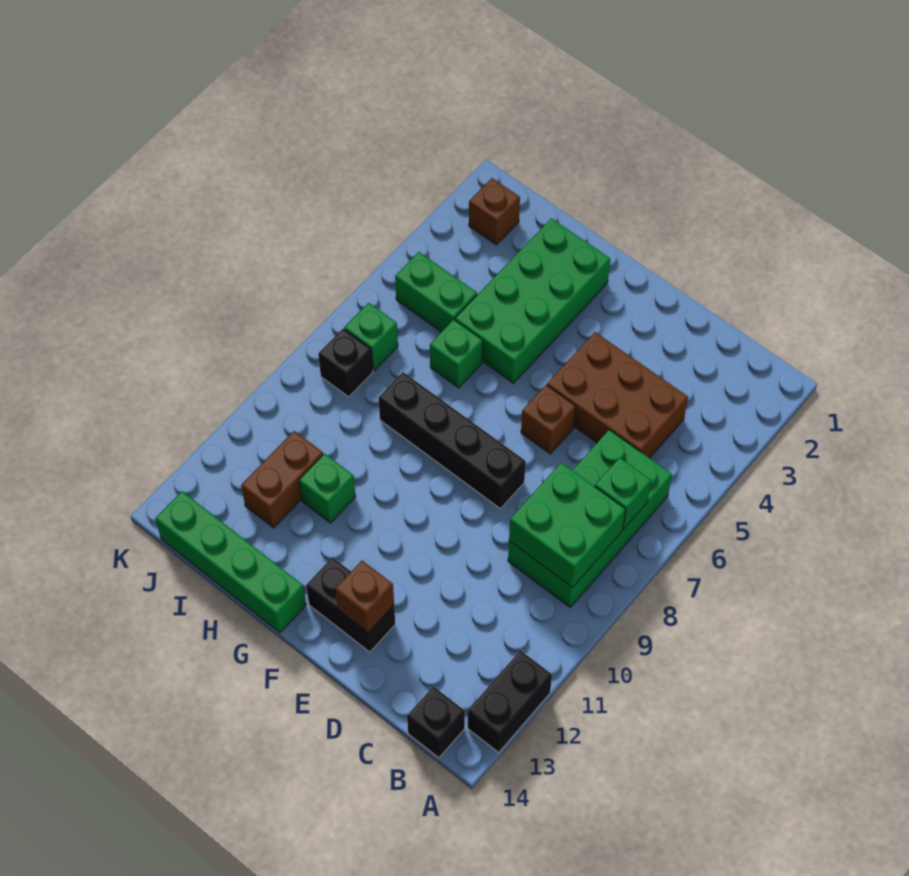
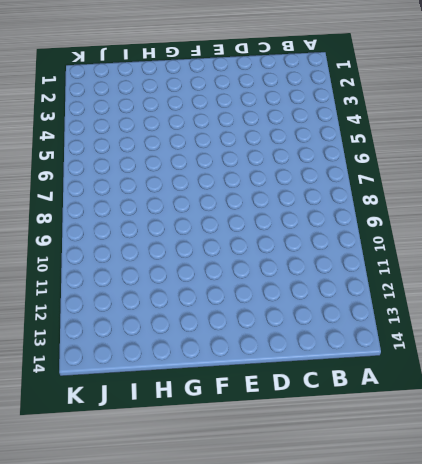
none -> black 1x2 brick [468,651,552,752]
none -> green 2x4 brick [508,430,672,607]
none -> black 1x1 brick [407,686,465,758]

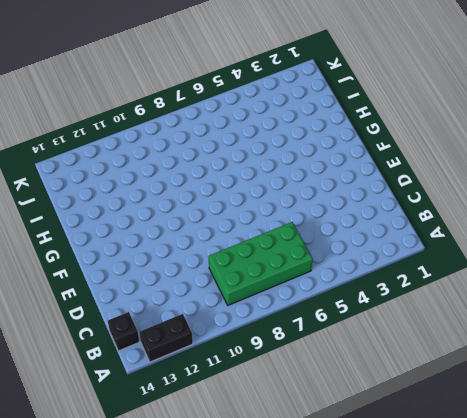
none -> brown 2x3 brick [547,332,688,458]
none -> brown 1x1 brick [521,385,576,454]
none -> black 1x4 brick [379,372,526,509]

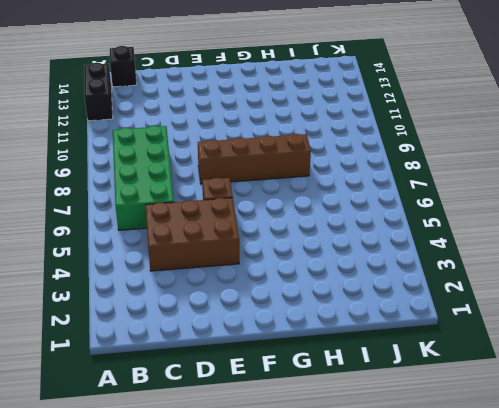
brown 1x4 brick [198,134,311,184] -> black 1x4 brick [379,372,526,509]
none -> black 1x2 brick [306,557,395,652]
none -> green 2x4 brick [455,218,610,383]
none -> green 1x4 brick [155,491,306,633]

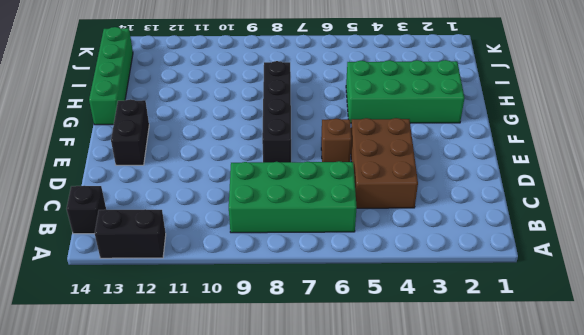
none -> green 1x1 brick [430,320,483,388]
none -> green 1x1 brick [299,454,356,523]
none -> green 1x2 brick [395,252,477,332]

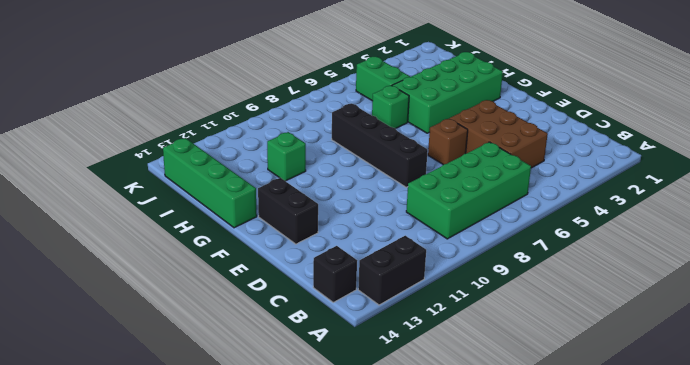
none -> brown 1x2 brick [241,431,323,528]
none -> brown 1x1 brick [469,178,520,245]
none -> green 1x1 brick [344,303,398,371]

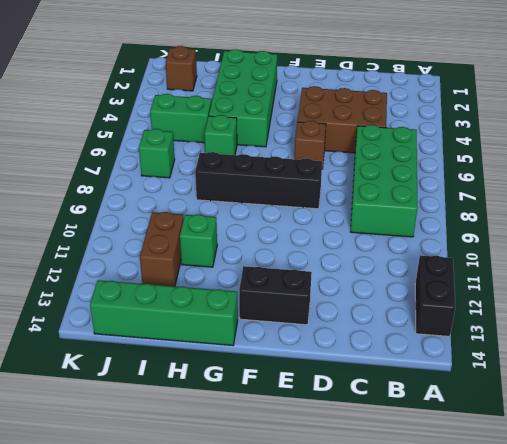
none -> black 1x1 brick [407,686,465,758]
none -> black 1x1 brick [318,329,373,397]
none -> green 1x1 brick [595,458,651,529]

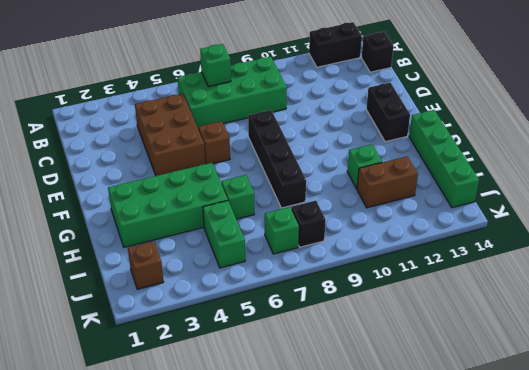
none -> green 2x2 brick [509,463,626,587]
none -> brown 1x1 brick [335,560,394,632]

